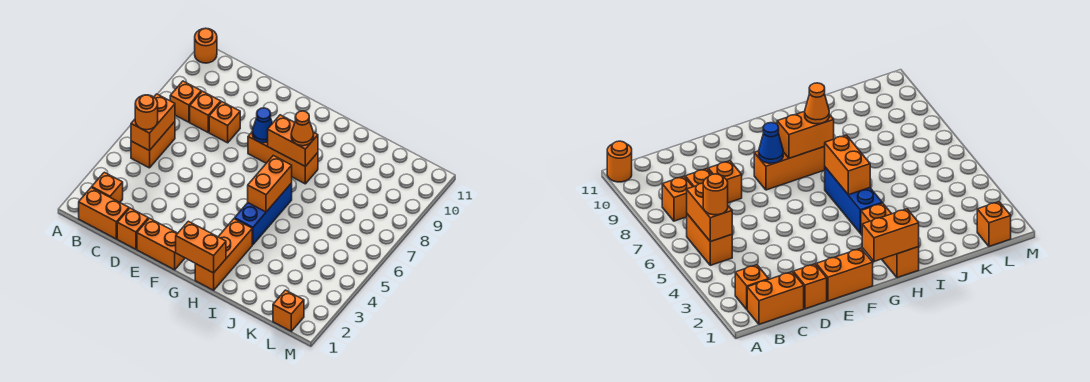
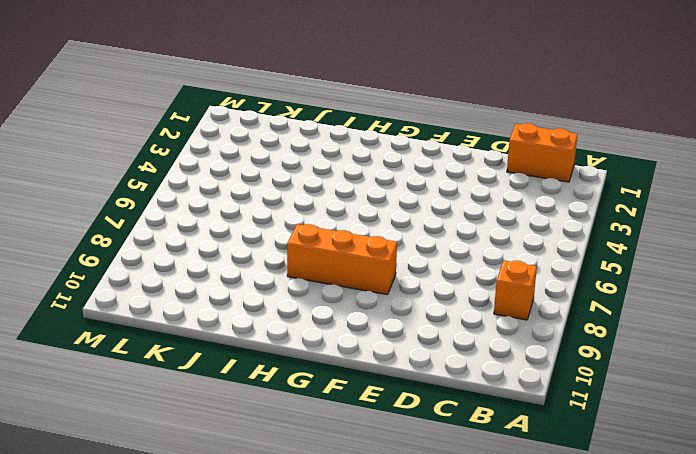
none -> orange 1x1 round brick [195,28,217,63]
none -> orange 1x1 brick [92,172,123,202]
none -> orange 1x2 brick [131,122,175,168]

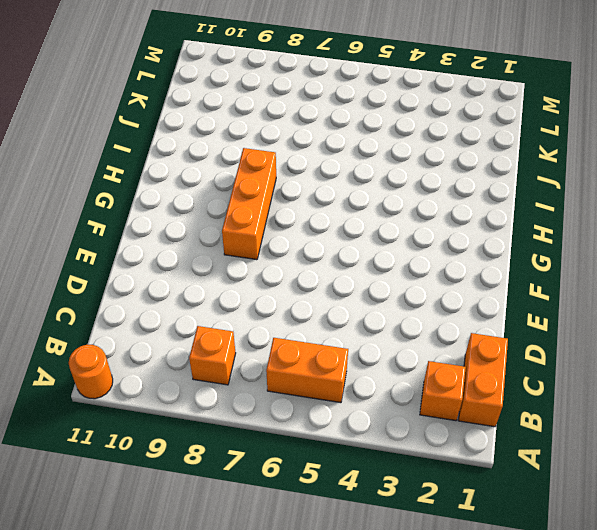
none -> orange 1x1 brick [190,91,221,132]
none -> orange 1x1 brick [117,208,148,249]
none -> orange 1x1 brick [209,102,240,143]

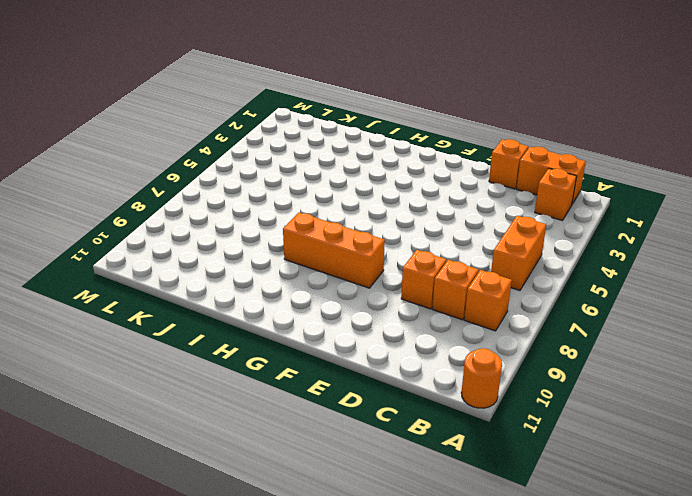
none -> orange 1x2 brick [137,218,185,270]
none -> orange 1x3 brick [195,219,252,290]
none -> blue 1x3 brick [235,183,292,245]

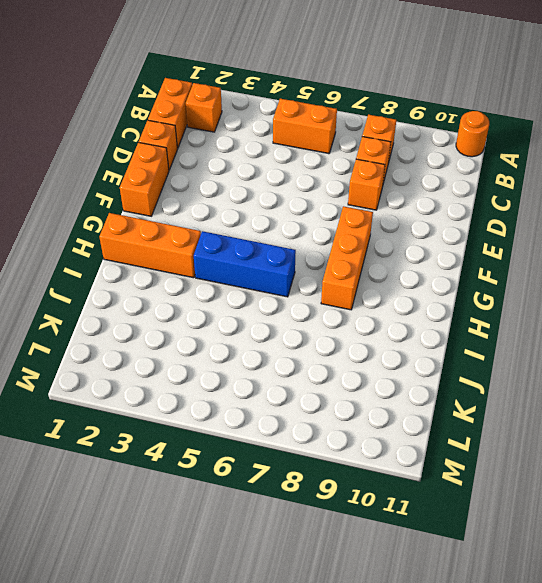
none -> orange 1x1 brick [273,290,304,331]
none -> orange 1x2 brick [131,94,175,151]
none -> blue 1x1 cone [252,108,272,143]

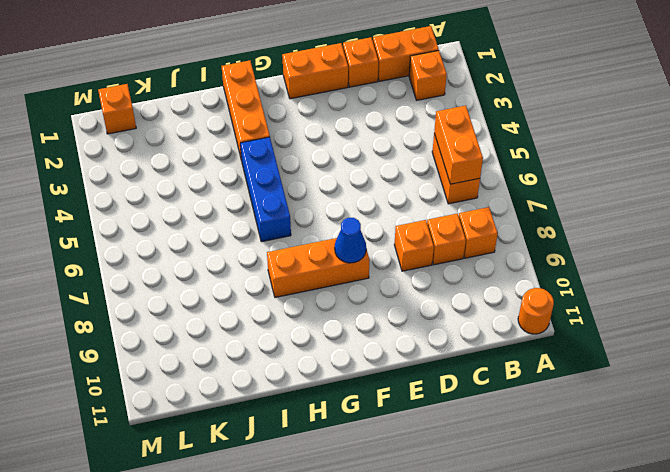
none -> orange 1x2 brick [176,221,226,273]
none -> orange 1x2 brick [268,115,318,167]
none -> orange 1x2 brick [248,156,292,212]

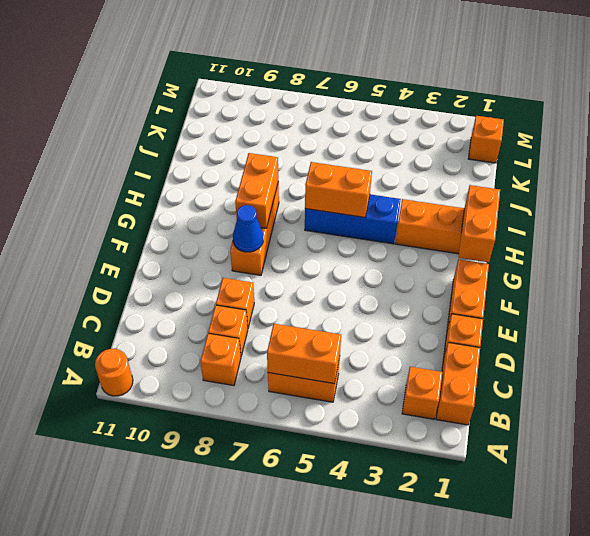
none -> orange 1x1 round brick [135,95,158,130]
none -> orange 1x1 cone [291,111,314,146]

